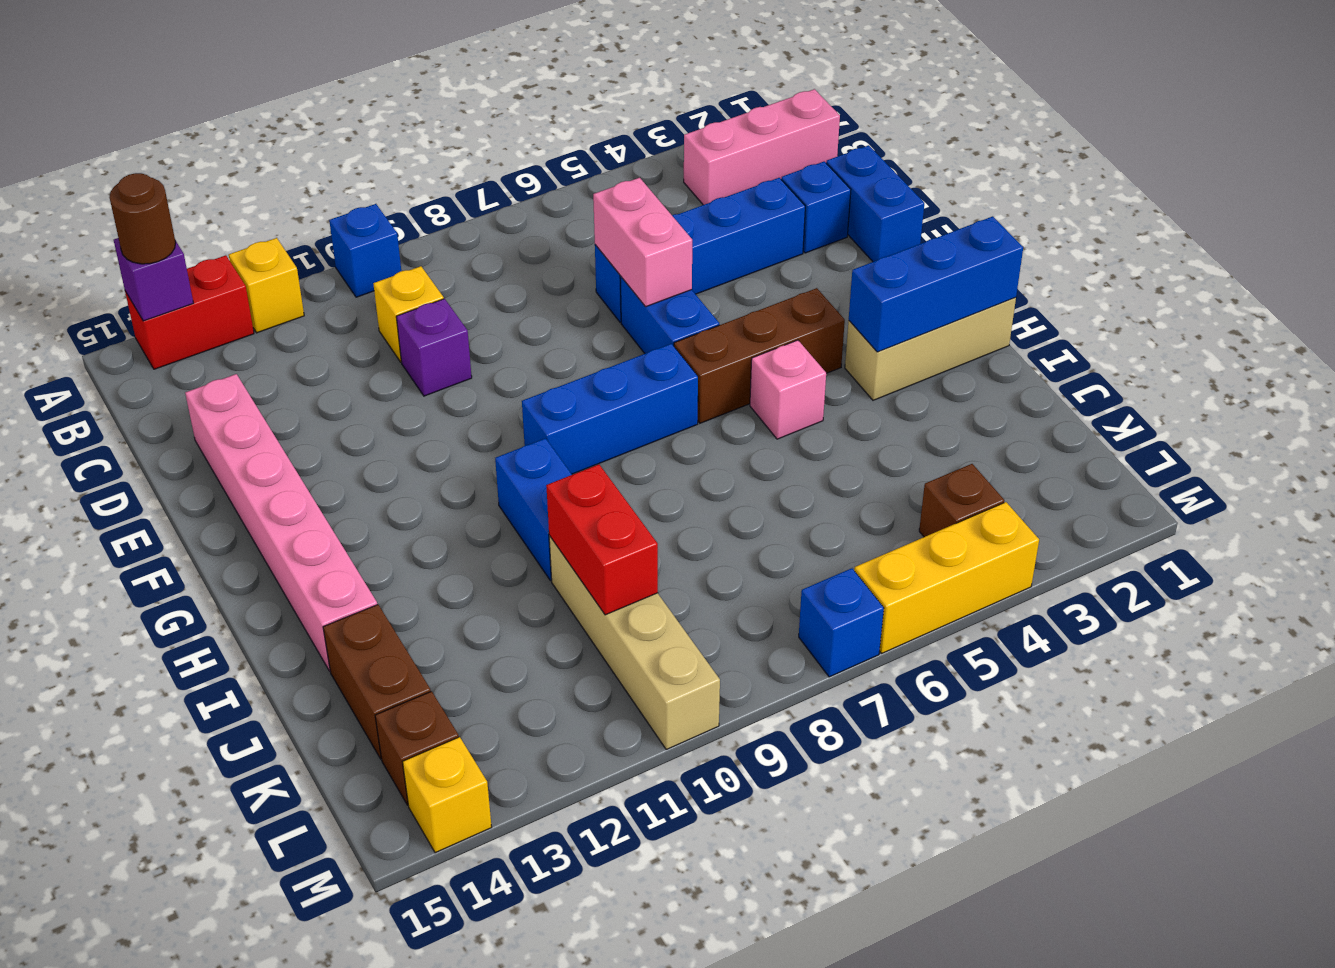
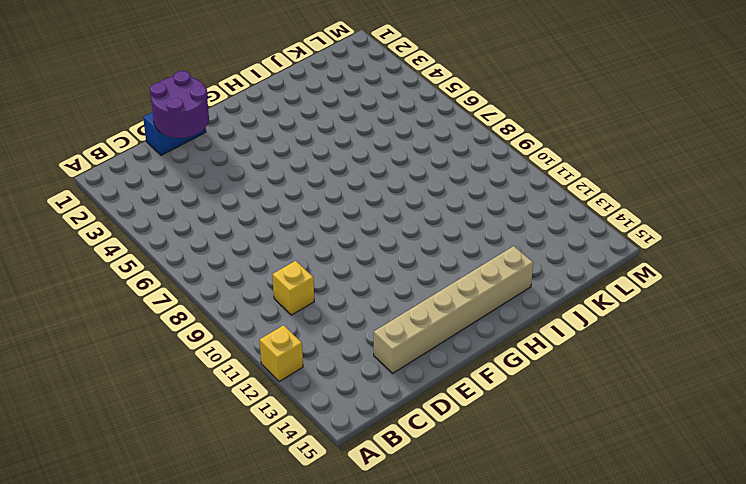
purple 2x2 round brick [150,71,209,138] -> none
tan 1x6 brick [374,246,533,373] -> pink 1x6 brick [185,374,377,671]
none -> blue 1x1 brick [329,204,401,297]
none -> red 1x2 brick [125,255,254,369]
none -> pink 1x3 brick [684,89,840,205]

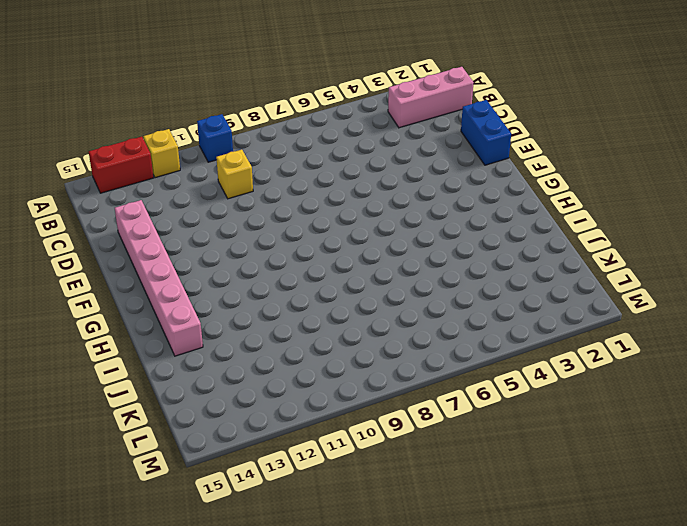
none -> blue 1x1 brick [781,161,851,253]
none -> blue 1x4 brick [595,178,805,322]
none -> purple 1x1 brick [396,299,472,396]

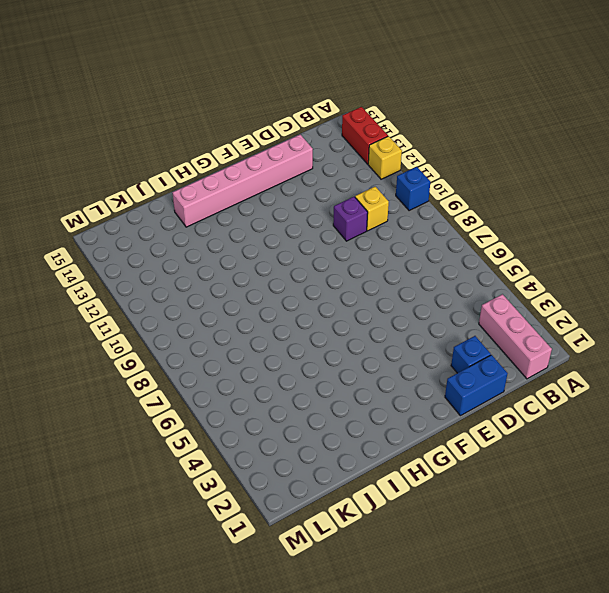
none -> blue 1x4 brick [595,178,805,322]
none -> blue 1x2 brick [620,277,719,354]
none -> brown 1x3 brick [674,288,845,423]

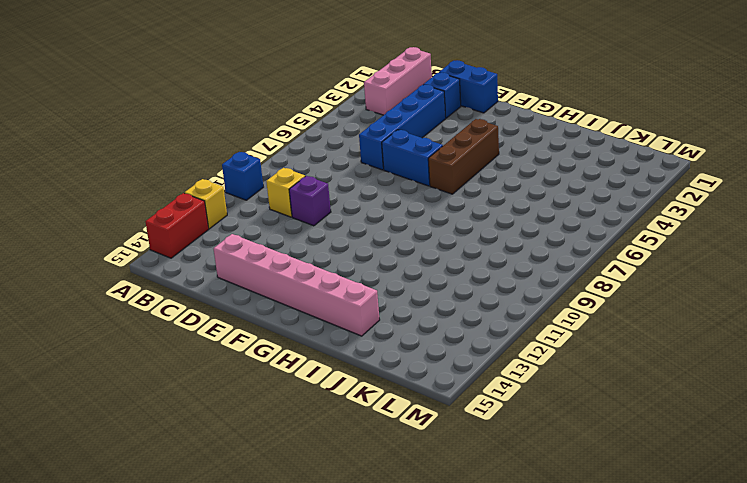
none -> blue 1x3 brick [522,344,698,474]
none -> tan 1x3 brick [845,297,1016,400]
none -> pink 1x1 brick [750,340,826,439]

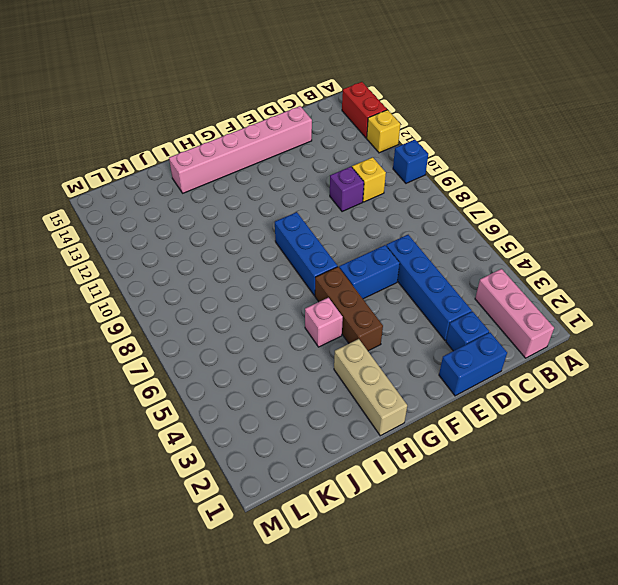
none -> blue 1x2 brick [495,438,572,581]
none -> tan 1x4 brick [549,536,720,749]
none -> brown 1x2 brick [323,605,431,759]

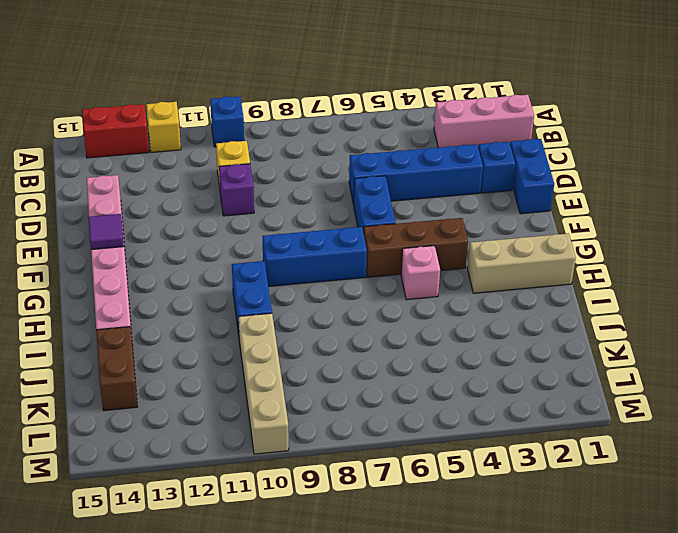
purple 1x1 tile [88,214,124,250] -> none
none -> brown 1x1 brick [919,464,1004,537]
none -> brown 1x1 brick [375,691,459,805]
none -> yellow 1x3 brick [854,502,1039,653]

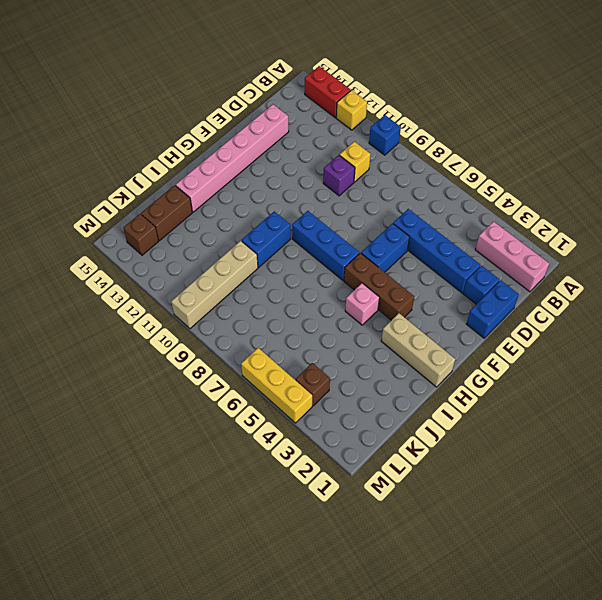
none -> blue 1x1 brick [799,568,884,677]
none -> yellow 1x1 brick [403,737,492,853]
none -> purple 1x1 brick [114,238,193,321]

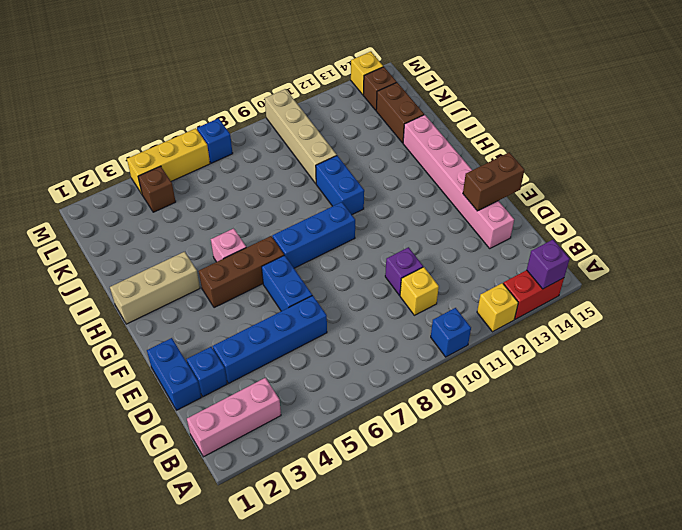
brown 1x2 brick [463,152,524,211] -> none
none -> pink 1x2 brick [593,178,692,307]
none -> blue 1x3 brick [849,216,1023,352]
none -> red 1x2 brick [546,464,658,615]

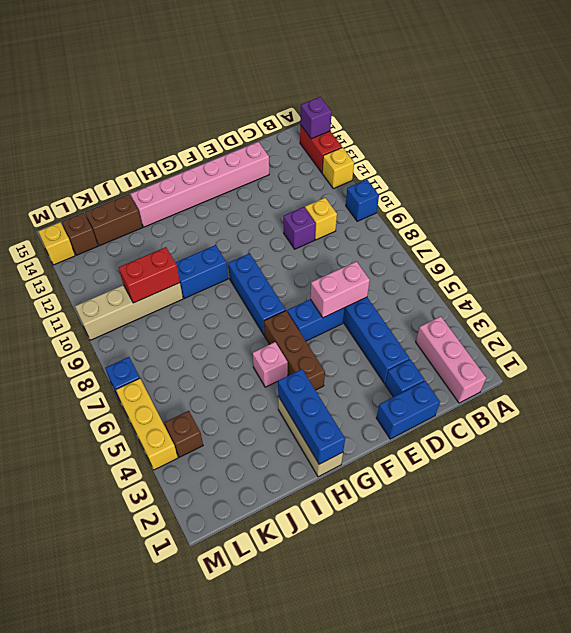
none -> brown 1x1 round brick [109,173,176,264]

